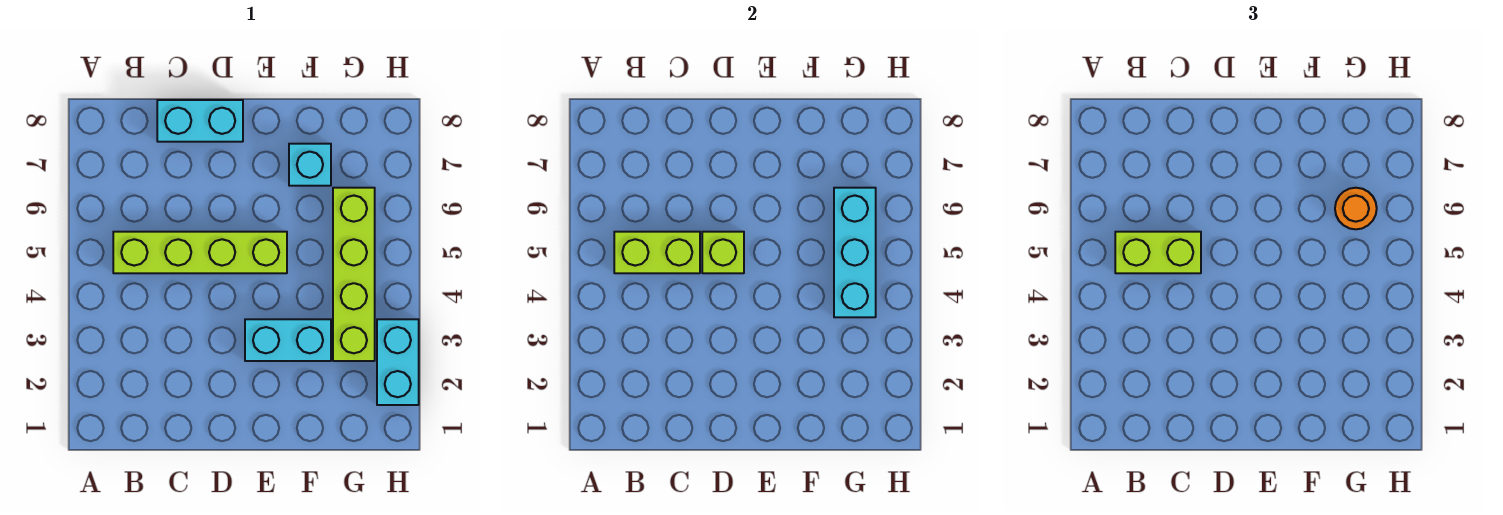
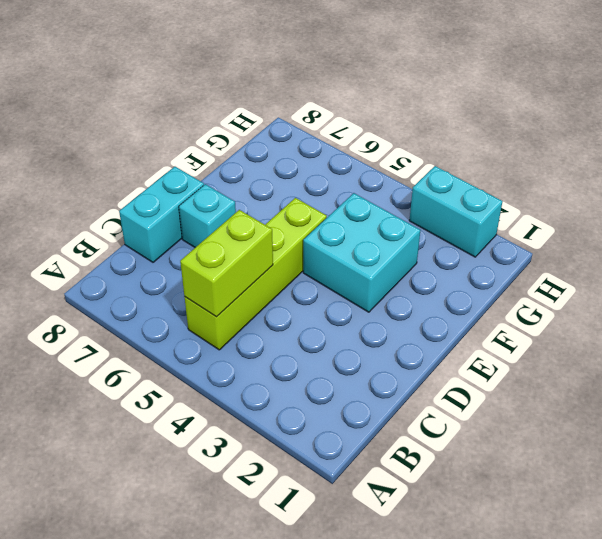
cyan 1x1 brick [179,184,236,247] -> cyan 1x1 brick moved to [289,144,331,186]
cyan 2x2 brick [303,193,420,312] -> cyan 1x2 brick [245,319,331,361]
none -> lime 1x4 brick [333,188,375,361]
none -> lime 1x1 brick [702,232,744,273]

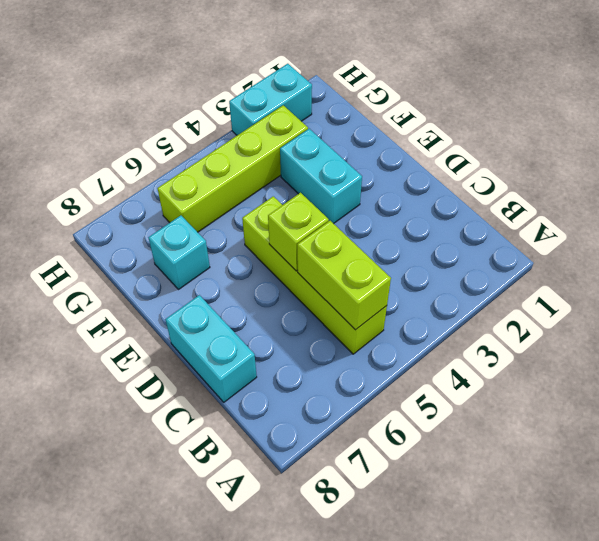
none -> cyan 1x3 brick [834,188,876,317]
none -> lime 1x2 brick [1115,232,1201,273]

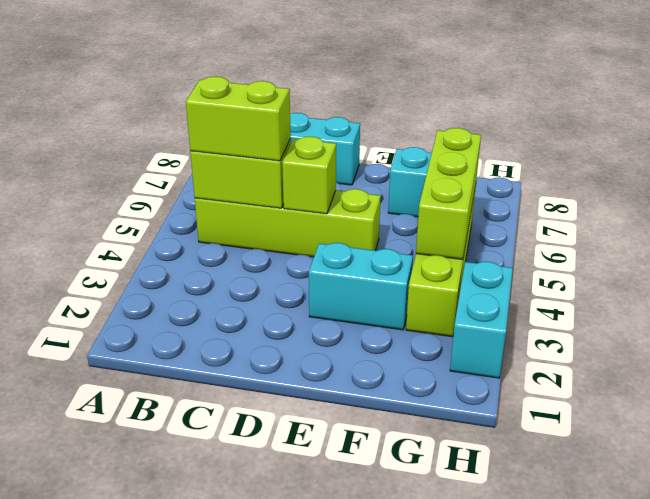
lime 1x3 brick [416,128,481,260] -> cyan 1x3 brick [834,188,876,317]
none -> orange 1x1 round brick [1335,188,1377,229]

